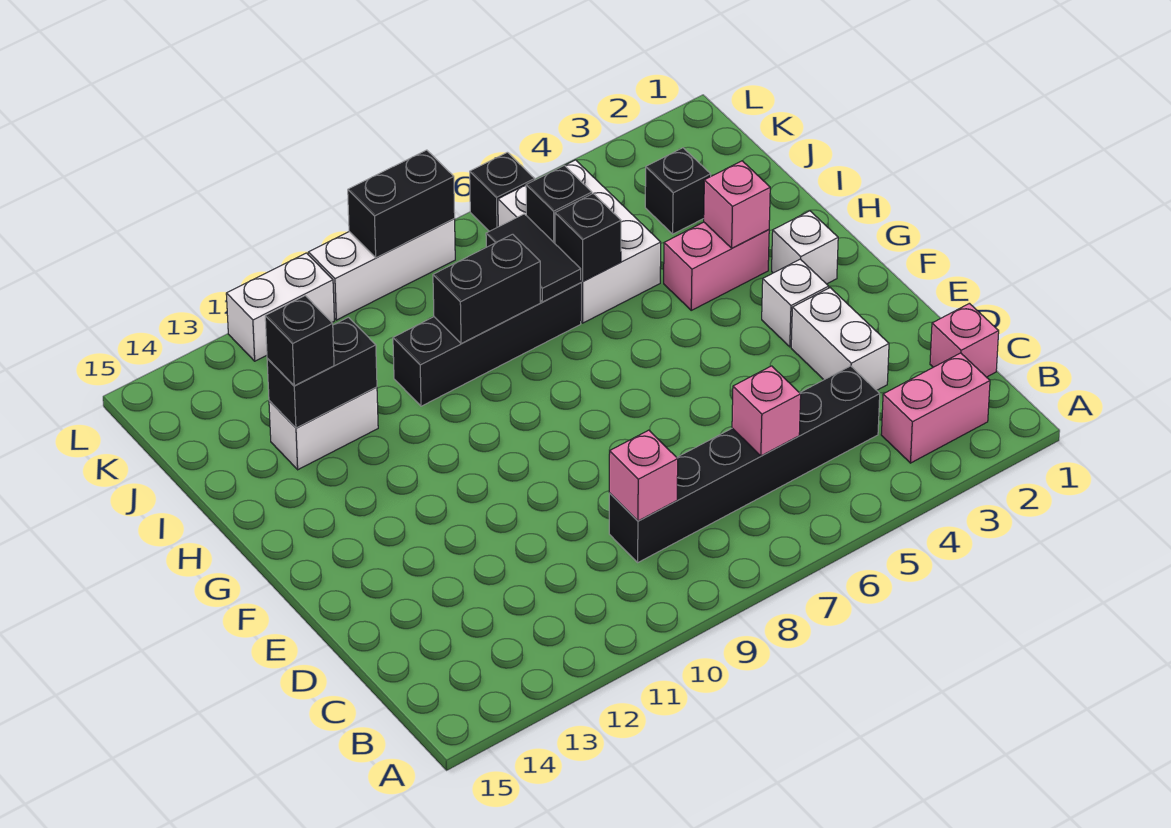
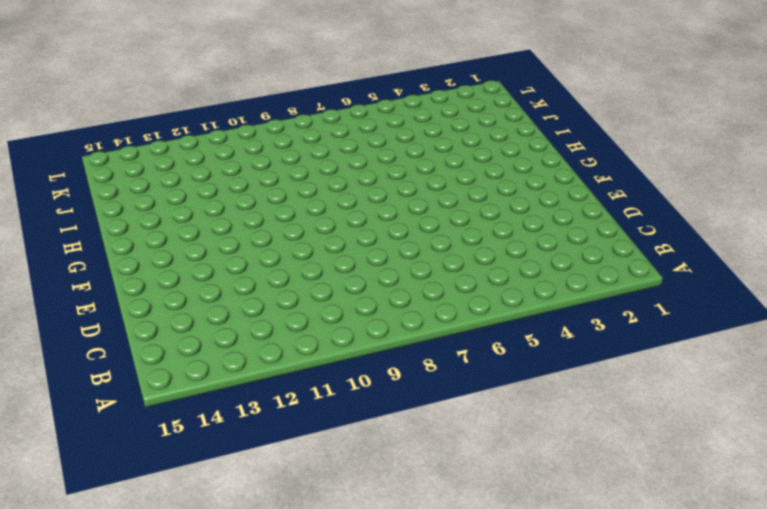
none -> pink 1x2 brick [881,353,990,463]
none -> pink 1x1 brick [930,303,999,377]
none -> black 1x6 brick [609,366,880,562]

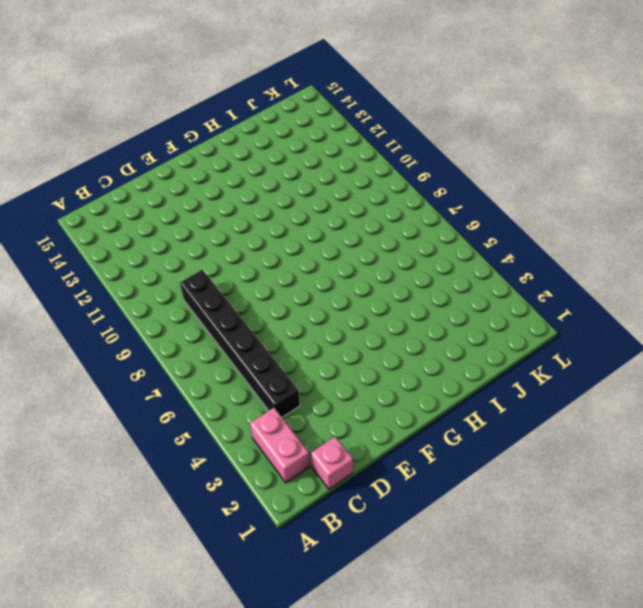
none -> white 1x2 brick [791,288,889,390]
none -> white 1x1 brick [762,259,829,347]
none -> white 1x1 brick [772,211,838,284]

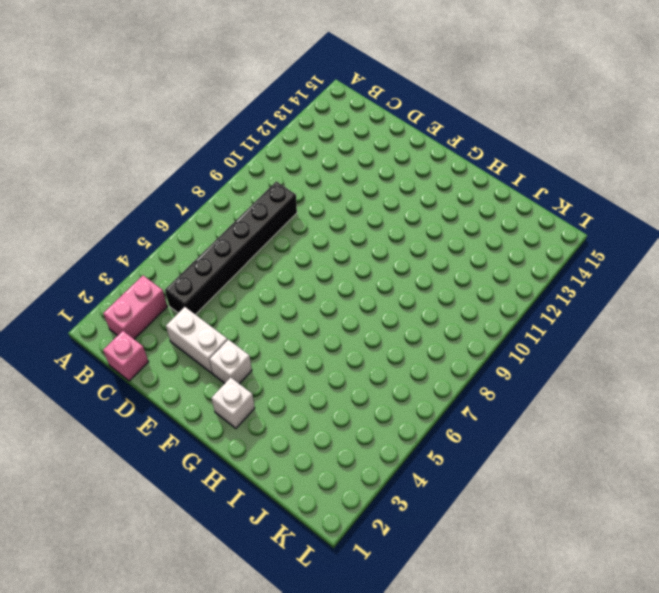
none -> pink 1x2 brick [664,222,769,310]
none -> white 2x3 brick [498,160,661,323]
none -> black 1x4 brick [393,283,581,406]

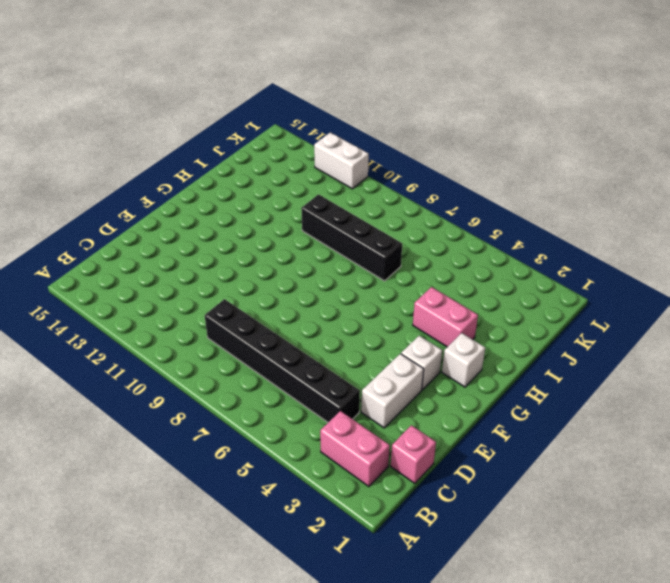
none -> white 2x3 brick [498,160,661,323]
none -> white 1x2 brick [269,387,378,470]
none -> black 1x1 brick [645,148,711,234]

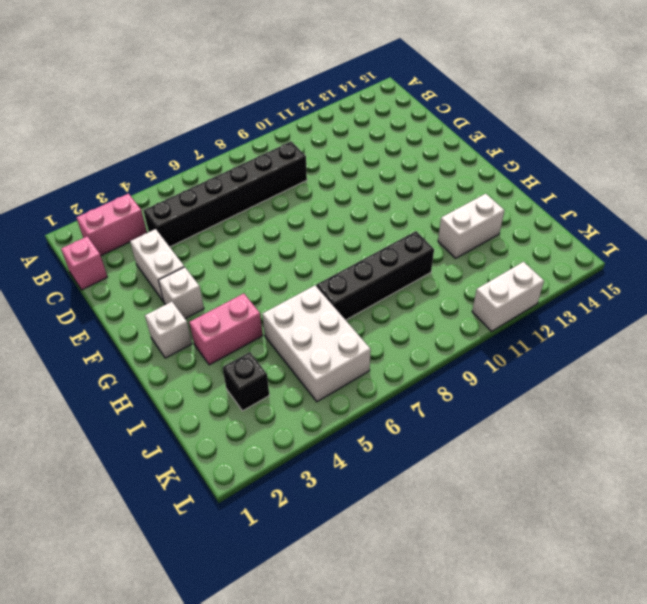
none -> black 1x1 brick [470,152,535,231]
none -> white 1x3 brick [308,219,455,320]
none -> pink 1x1 brick [732,366,801,456]

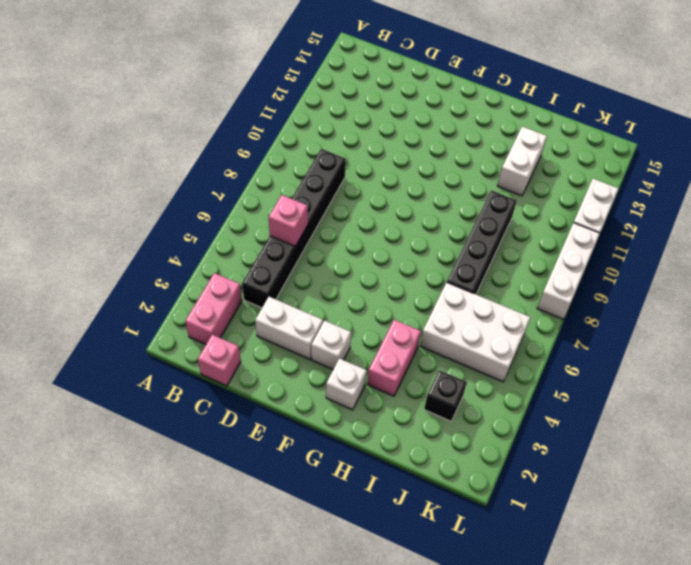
none -> black 1x1 brick [470,152,535,231]
none -> pink 1x1 brick [609,430,678,521]
none -> pink 1x1 brick [704,161,770,248]

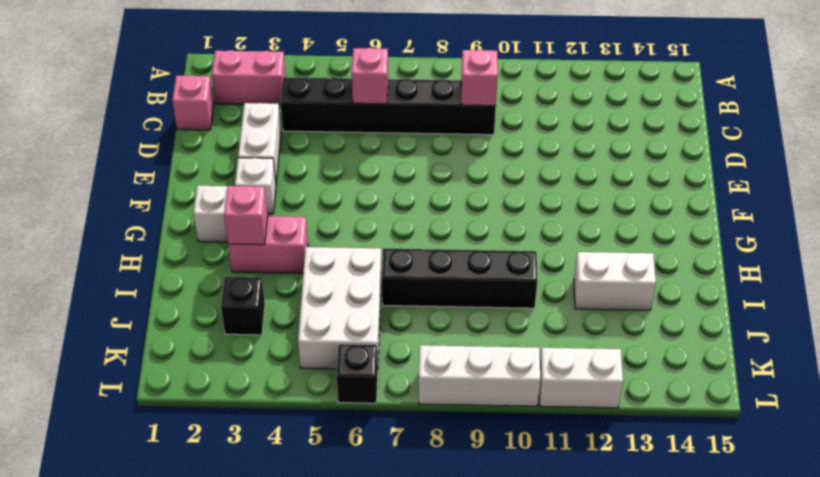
none -> black 1x1 brick [555,194,621,281]
none -> black 1x2 tile [486,214,581,302]
none -> black 1x2 brick [433,234,540,344]

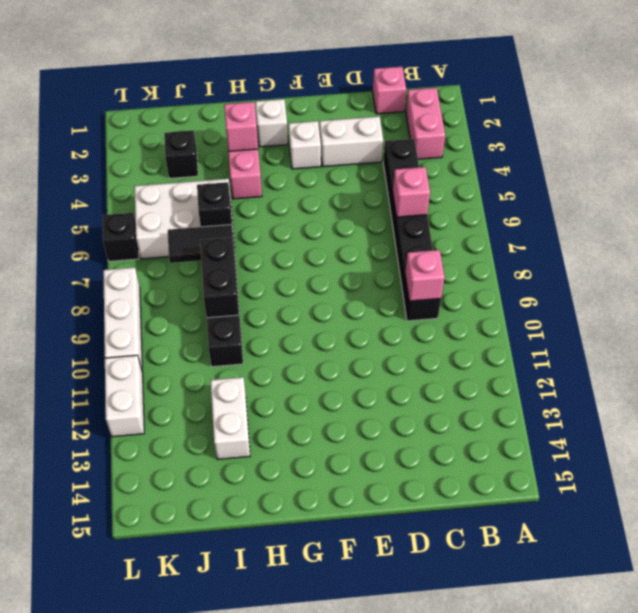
none -> black 1x2 brick [267,317,377,428]
none -> black 1x1 brick [526,165,592,243]
none -> black 1x2 brick [348,150,455,258]

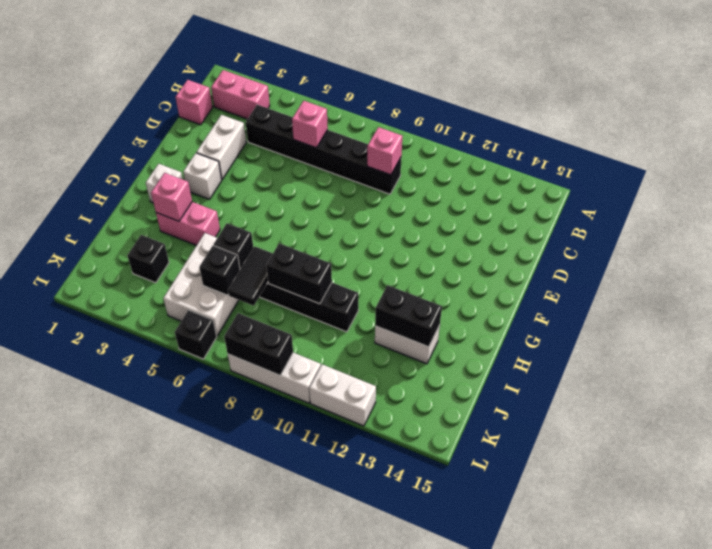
none -> black 1x1 brick [265,296,334,386]

